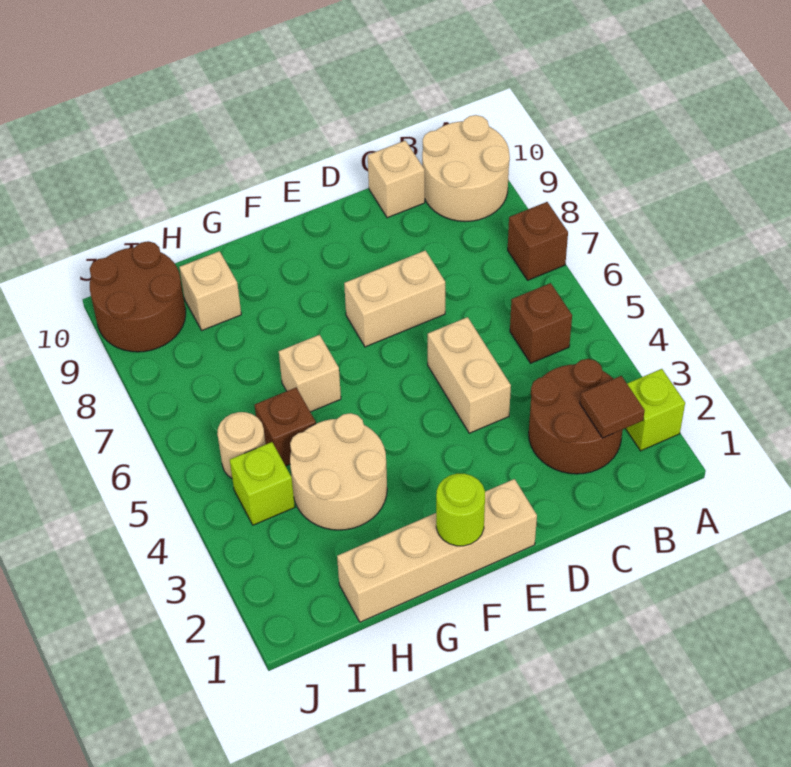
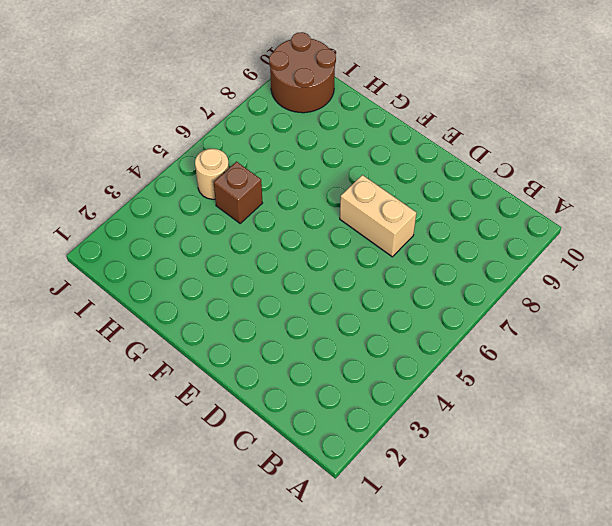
none -> lime 1x1 brick [625,369,685,451]
none -> brown 1x1 brick [508,202,568,280]
none -> tan 2x2 round brick [422,115,510,222]

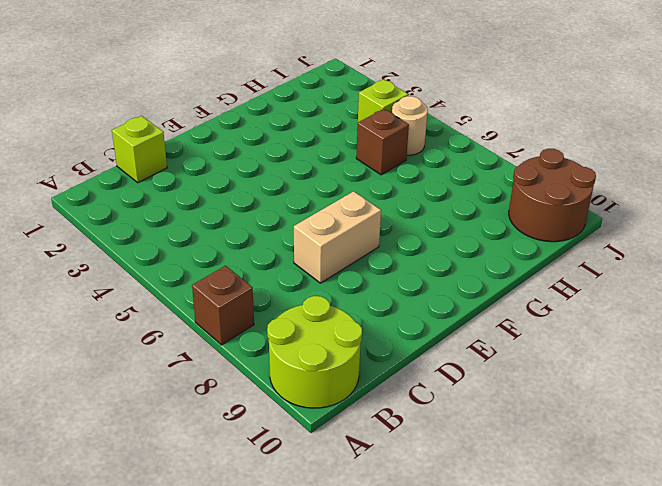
lime 2x2 round brick [267,296,362,408] -> tan 2x2 round brick [422,115,510,222]
lime 1x1 brick [112,116,167,183] -> lime 1x1 brick moved to [625,369,685,451]
none -> brown 2x2 round brick [529,359,623,474]
none -> brown 1x1 brick [510,283,572,363]
none -> tan 1x1 brick [368,141,425,218]

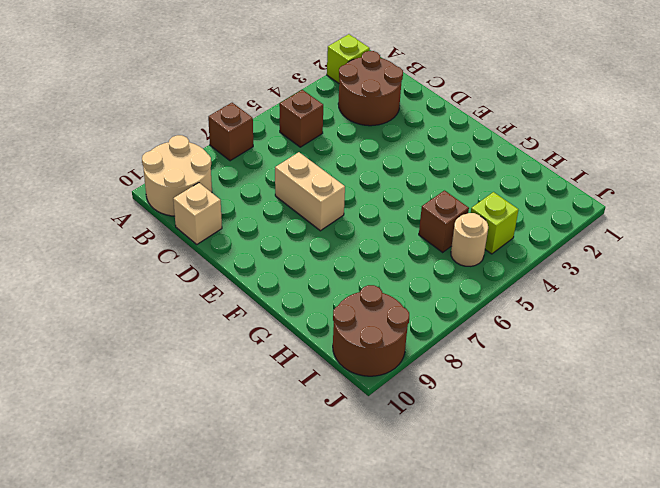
none -> tan 1x2 brick [428,317,511,433]
none -> tan 1x4 brick [337,479,537,622]
none -> tan 2x2 round brick [290,413,387,530]

